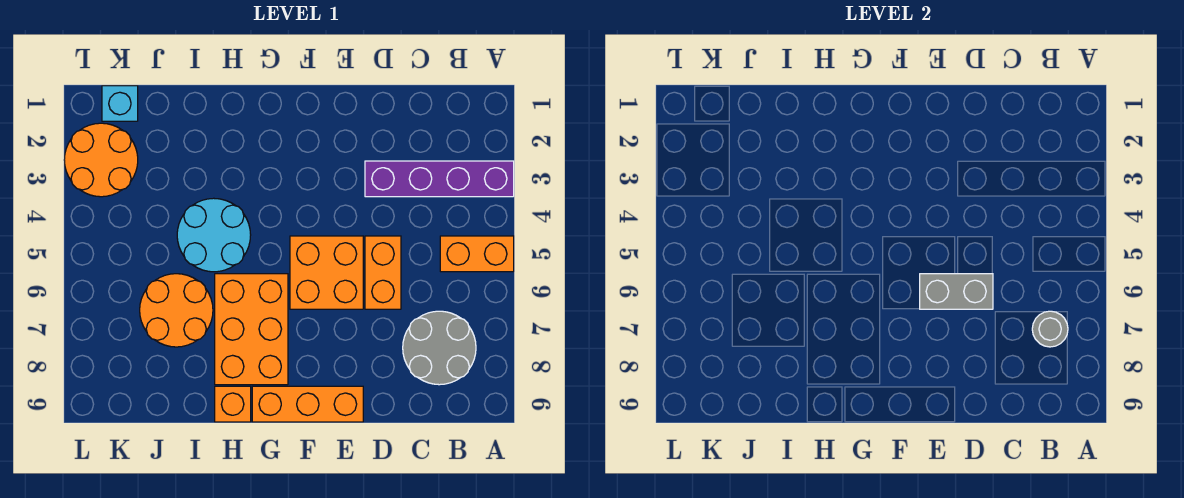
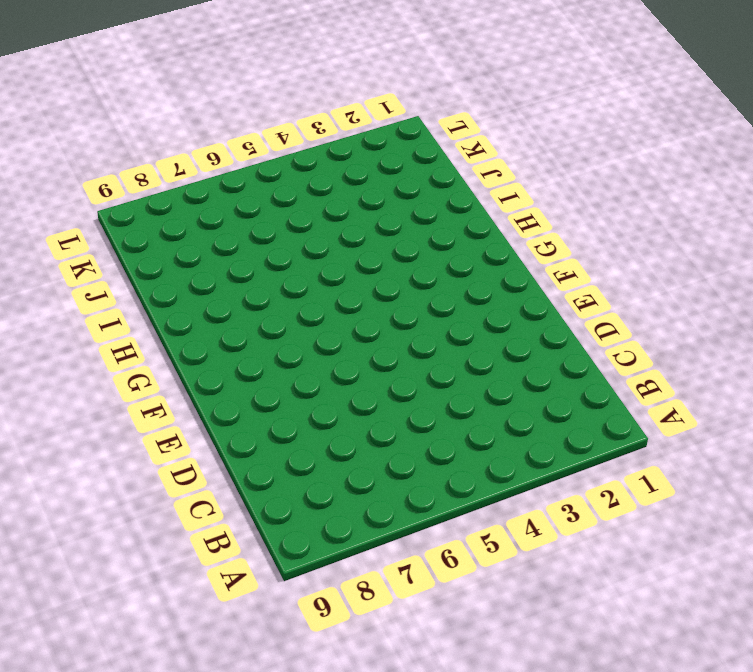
none -> purple 1x4 brick [365,161,514,197]
none -> orange 1x2 brick [440,236,514,272]
none -> grey 2x2 round brick [403,311,476,385]

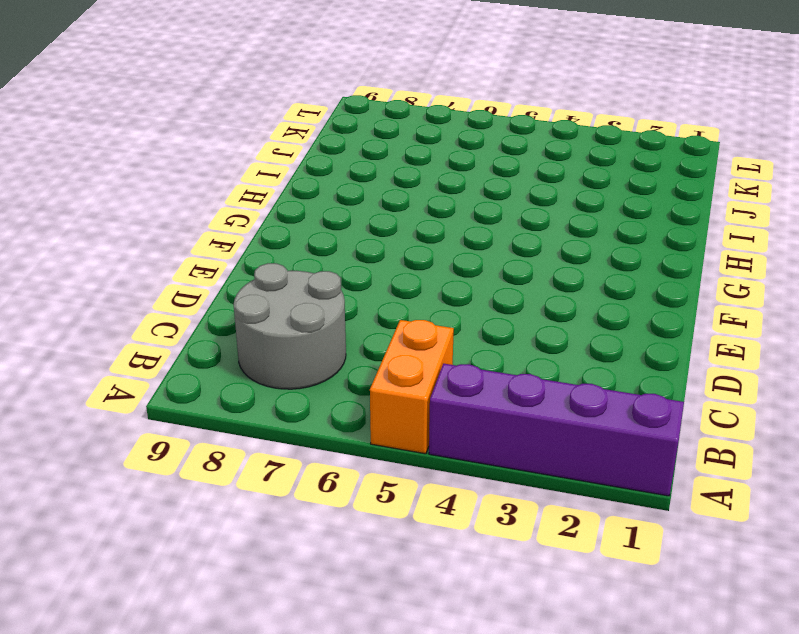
purple 1x4 brick [429,364,684,496] -> purple 1x4 brick turned to [365,161,514,197]
none -> orange 1x2 brick [365,236,401,309]
none -> orange 2x2 brick [290,236,363,309]
none -> orange 1x3 brick [252,386,363,422]

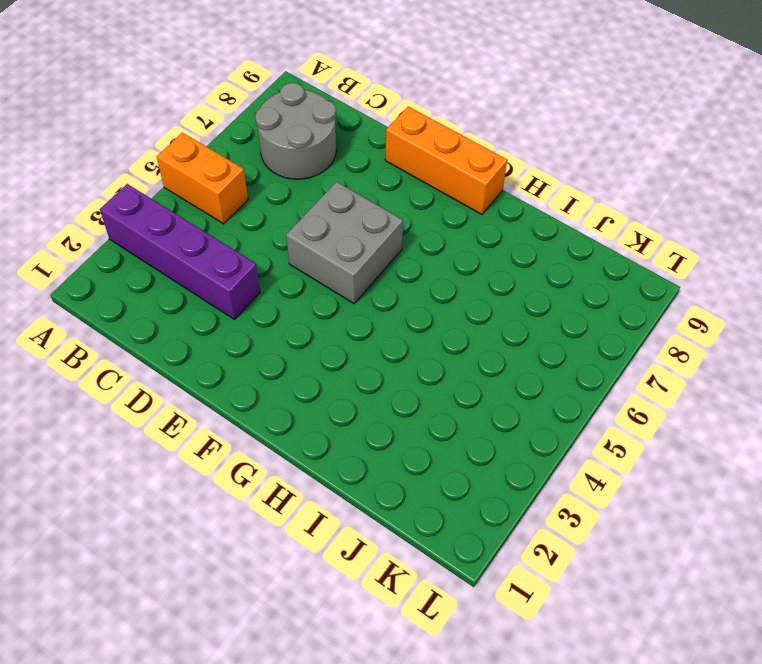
grey 2x2 brick [286,182,403,304] -> orange 2x2 brick [290,236,363,309]
none -> orange 1x2 brick [365,236,401,309]
none -> orange 2x3 brick [215,274,288,385]
none -> cyan 2x2 round brick [177,198,251,272]

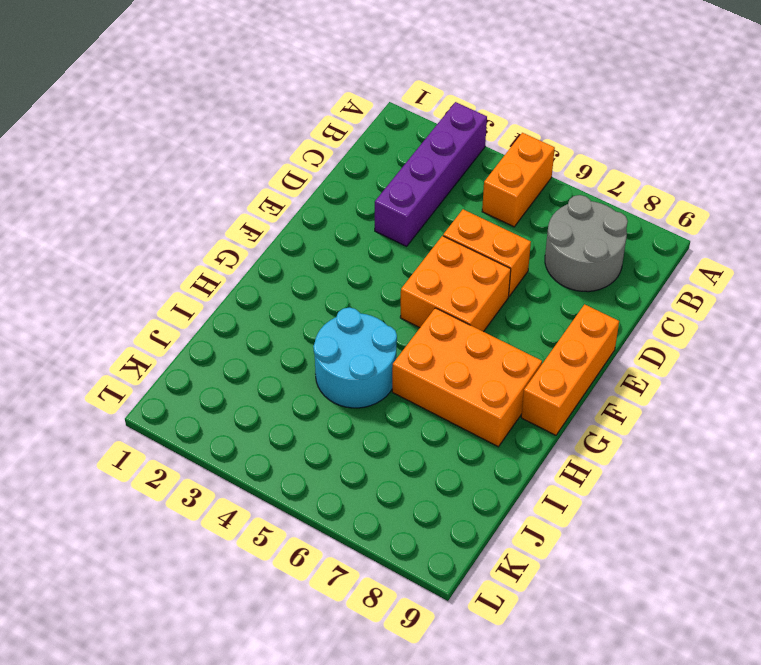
none -> orange 1x1 brick [215,386,251,422]
none -> orange 2x2 round brick [140,274,213,347]
none -> cyan 1x1 brick [102,86,138,121]

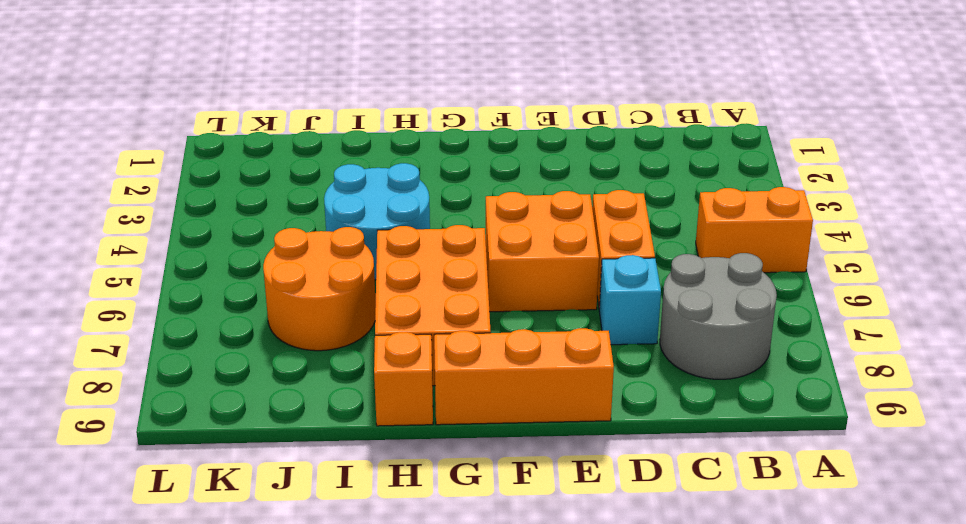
cyan 1x1 brick [599,255,661,345] -> cyan 1x1 brick moved to [102,86,138,121]
none -> purple 1x4 brick [365,161,514,197]
none -> orange 2x2 round brick [64,123,138,197]
none -> grey 1x1 round brick [1032,311,1068,347]

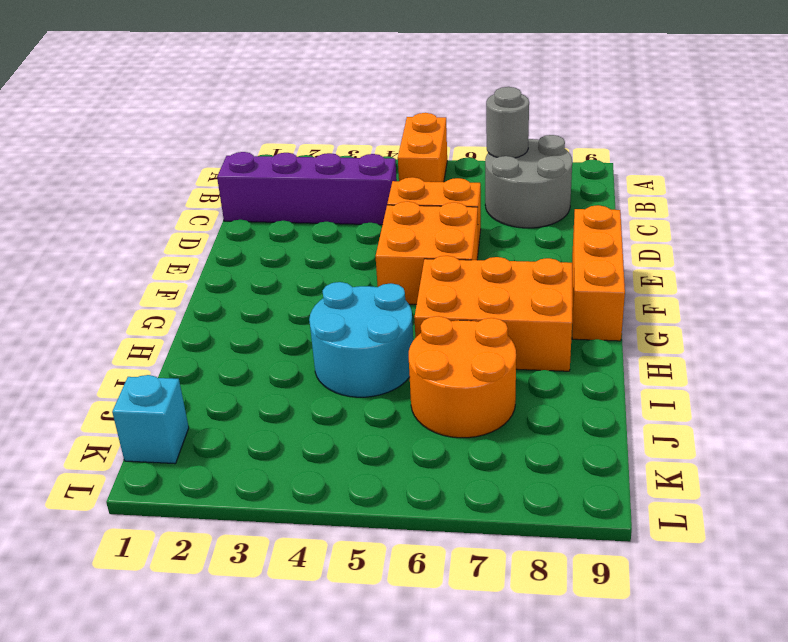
purple 1x4 brick [217,152,397,225] -> purple 1x4 brick turned to [365,161,514,197]
none -> orange 1x1 brick [215,386,251,422]
none -> orange 2x2 round brick [64,123,138,197]
none -> grey 1x2 brick [920,274,993,309]

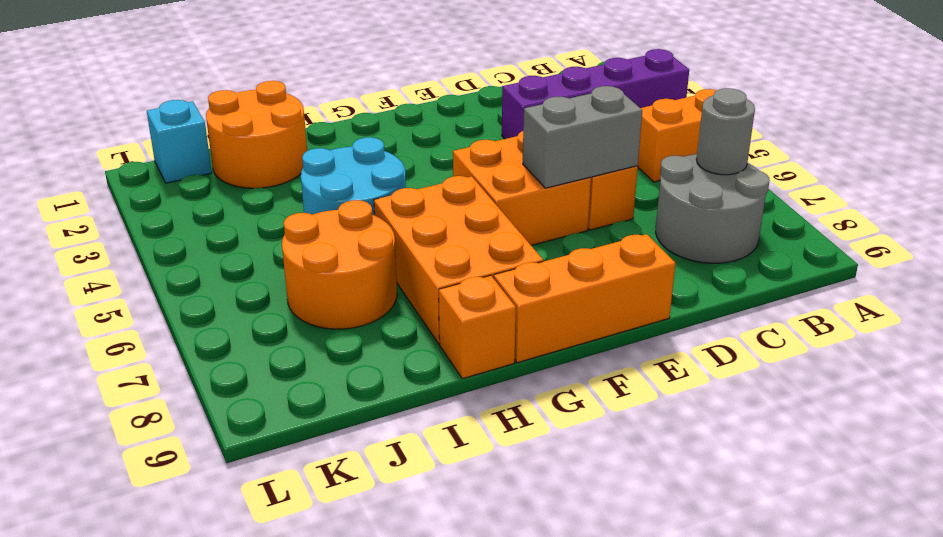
orange 2x2 round brick [206,81,307,188] -> orange 2x2 round brick moved to [64,123,138,197]

